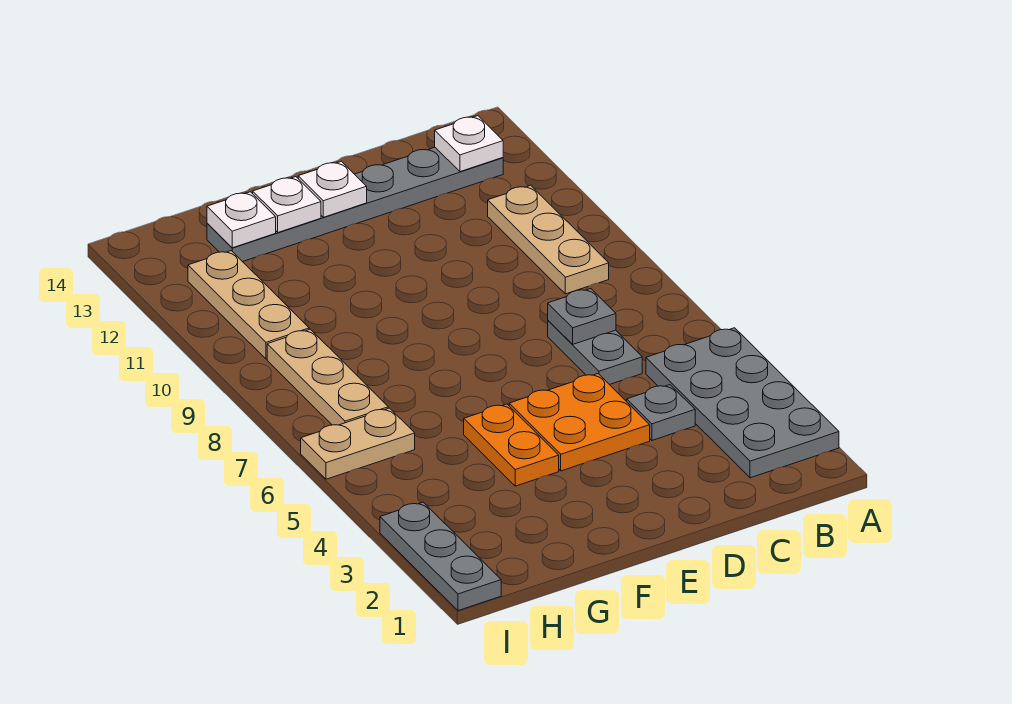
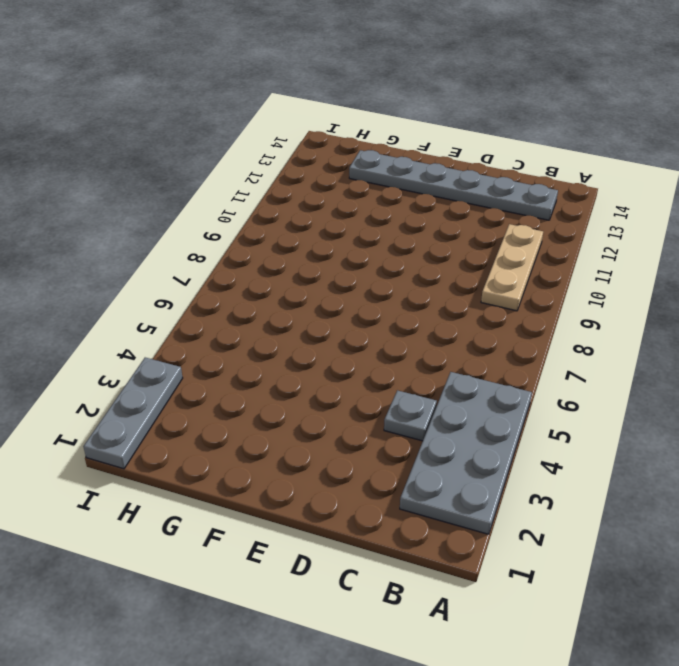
none -> grey 1x2 plate [548,321,642,385]
none -> orange 2x2 plate [509,374,650,471]
none -> orange 1x2 plate [464,404,559,486]

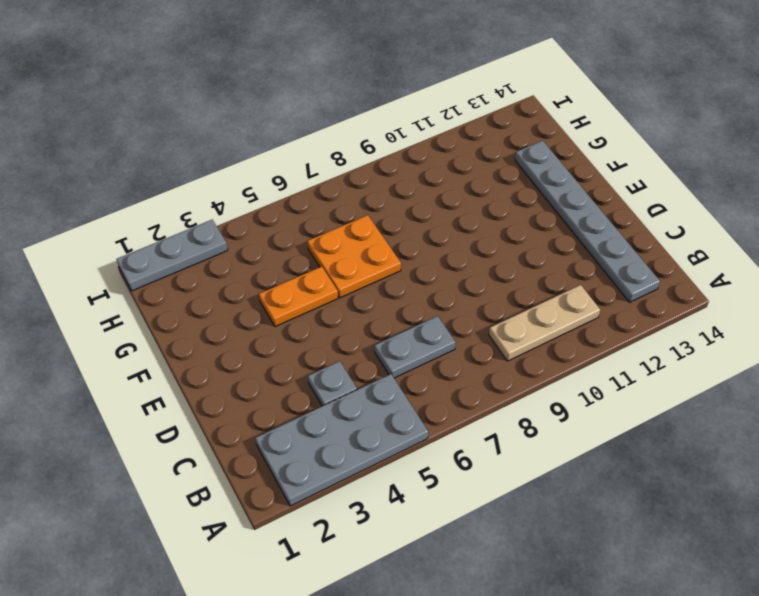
orange 2x2 plate [307,215,401,298] -> orange 2x2 plate moved to [509,374,650,471]
none -> tan 1x2 plate [301,408,415,479]
none -> tan 1x3 plate [267,329,388,425]
none -> tan 1x3 plate [188,251,309,359]

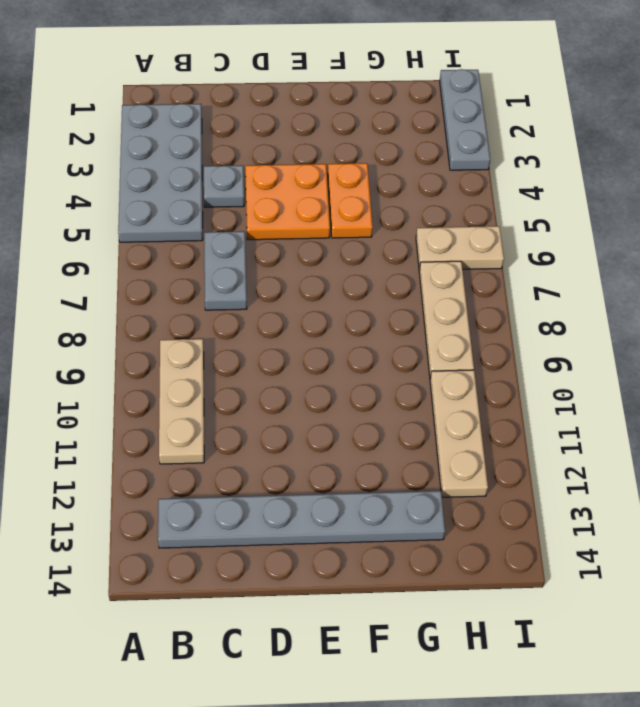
none -> white 1x1 plate [435,116,503,172]
none -> grey 1x1 plate [548,289,616,344]
none -> white 1x1 plate [298,161,367,217]

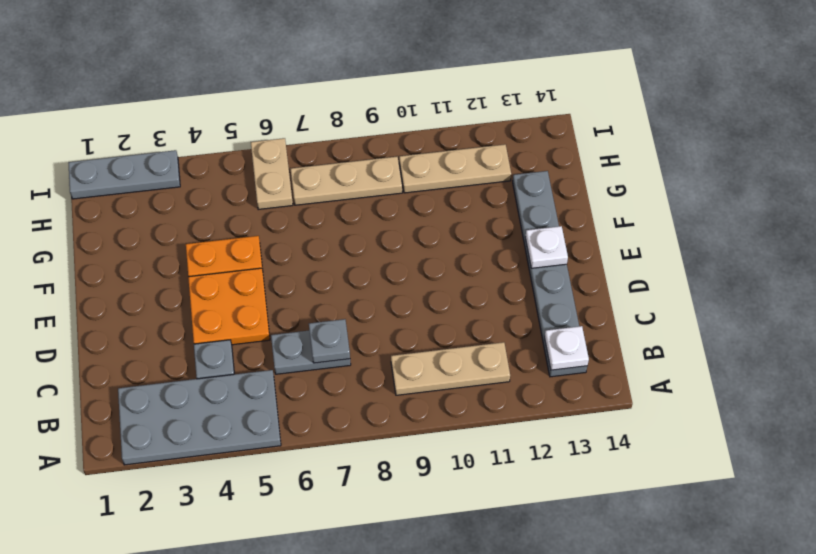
none -> white 1x1 plate [253,177,321,232]
none -> white 1x1 plate [207,192,276,248]

